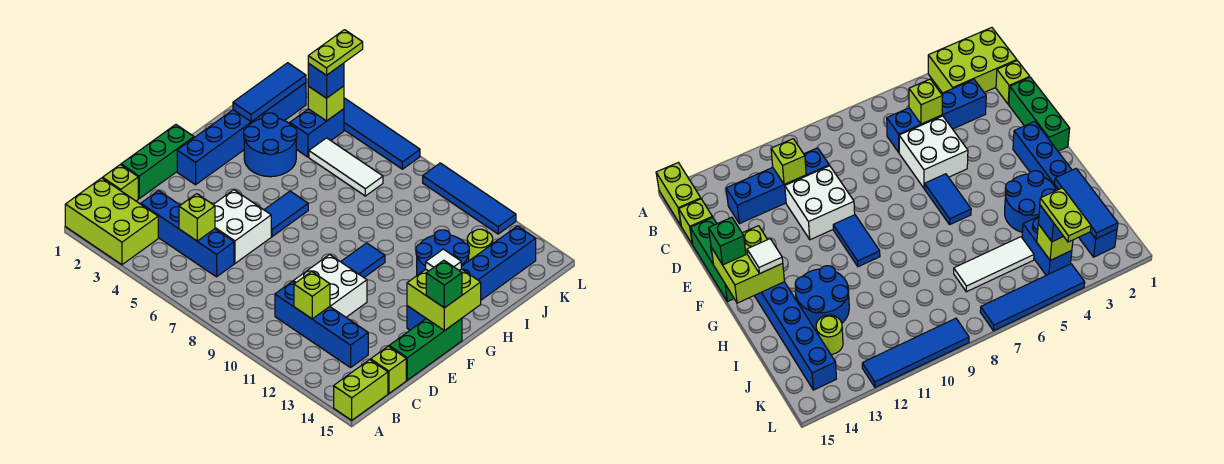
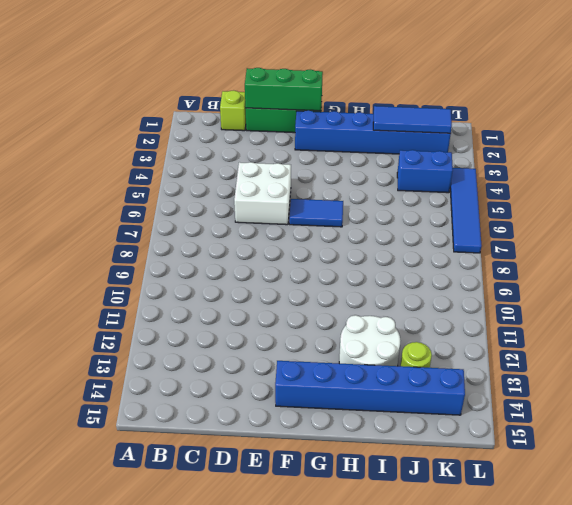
green 1x3 brick [245,68,323,111] -> green 1x3 brick moved to [389,319,462,380]
white 2x2 round brick [339,315,400,366] -> blue 2x2 round brick [416,230,469,275]
none -> lime 2x3 brick [65,178,158,265]
none -> lime 1x2 brick [334,360,388,420]
none -> blue 1x4 brick [141,191,234,277]
none -> blue 1x4 brick [275,281,368,368]

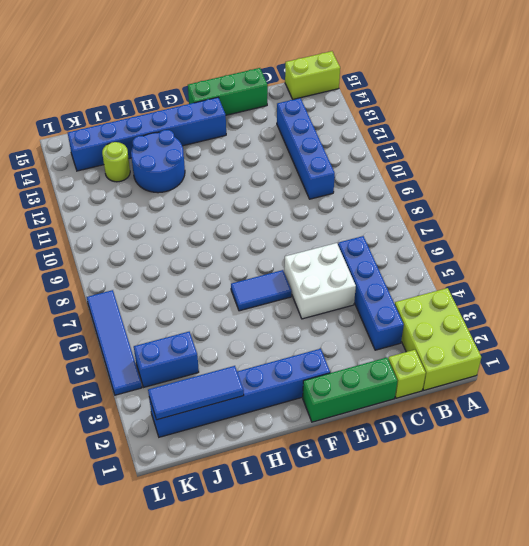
none -> lime 1x1 brick [371,346,406,394]
none -> white 2x2 brick [293,255,367,317]
none -> blue 1x2 tile [341,243,385,277]
none -> blue 2x2 round brick [244,113,297,177]

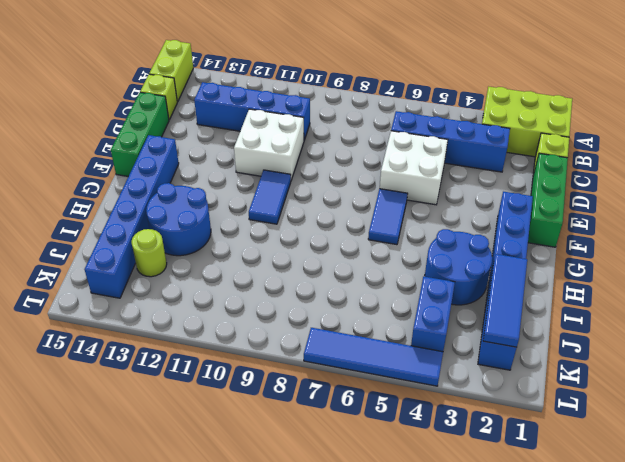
none -> white 1x3 tile [309,138,383,196]
none -> blue 1x4 tile [423,163,516,234]
none -> lime 1x1 brick [179,194,215,241]
none -> lime 1x1 brick [294,271,330,319]

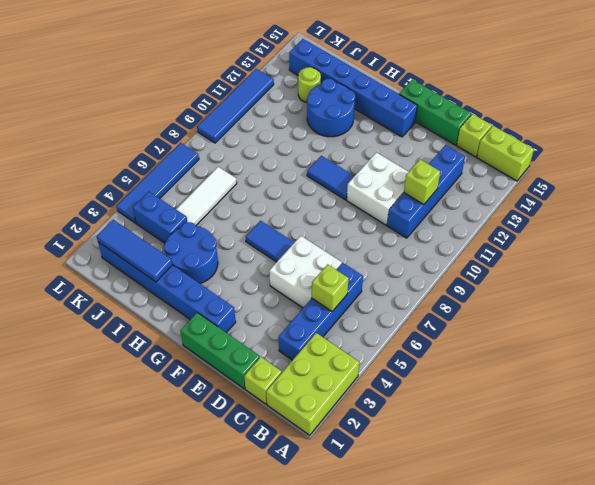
none -> lime 2x2 brick [407,269,481,331]
none -> lime 1x1 brick [308,86,344,121]
none -> green 1x1 brick [426,260,462,308]
none -> white 1x1 tile [426,249,461,271]

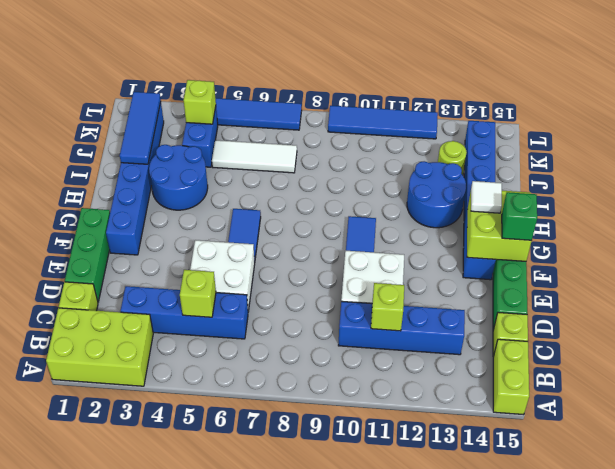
none -> blue 1x1 brick [308,63,344,98]
none -> lime 1x2 plate [308,30,363,75]

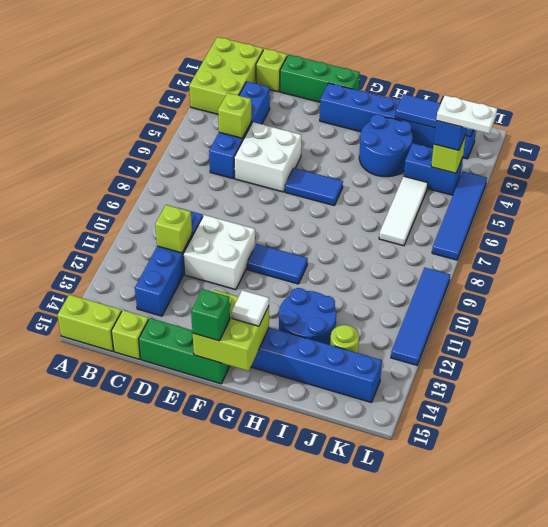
white 1x2 plate [436,95,497,134] -> lime 1x2 plate [308,30,363,75]

